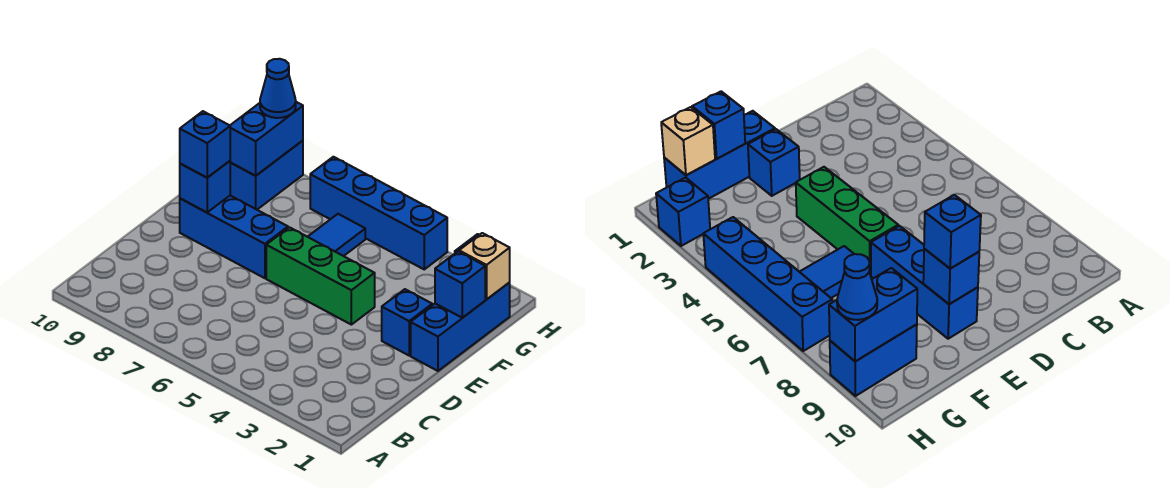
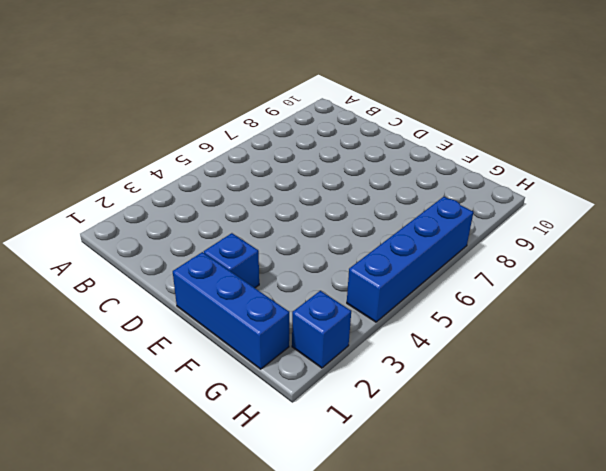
none -> green 1x3 brick [266,227,375,325]
none -> blue 1x3 brick [180,196,288,278]
none -> blue 1x2 tile [308,214,365,256]

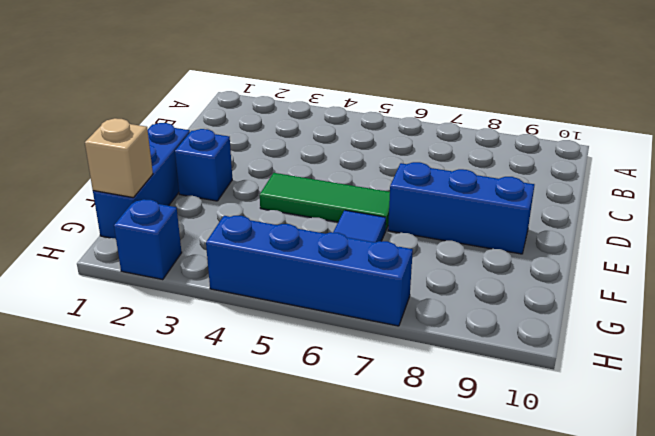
green 1x3 tile [260,173,390,229] -> green 1x3 brick [266,227,375,325]
none -> blue 1x2 brick [230,141,303,210]
none -> blue 1x1 brick [180,161,230,212]
none -> blue 1x1 brick [435,252,485,318]

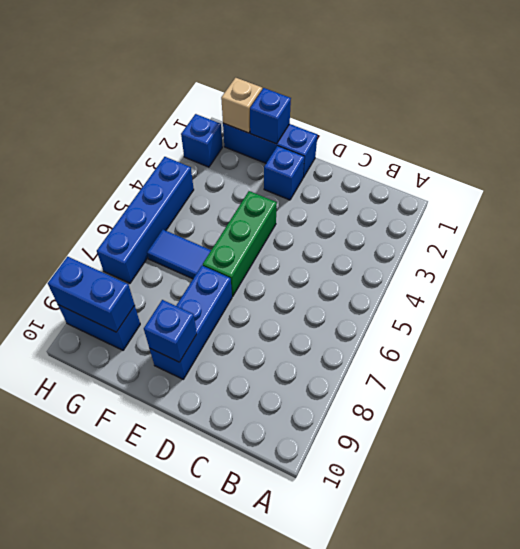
none -> blue 1x1 brick [180,111,230,178]
none -> blue 1x1 cone [260,59,296,118]

